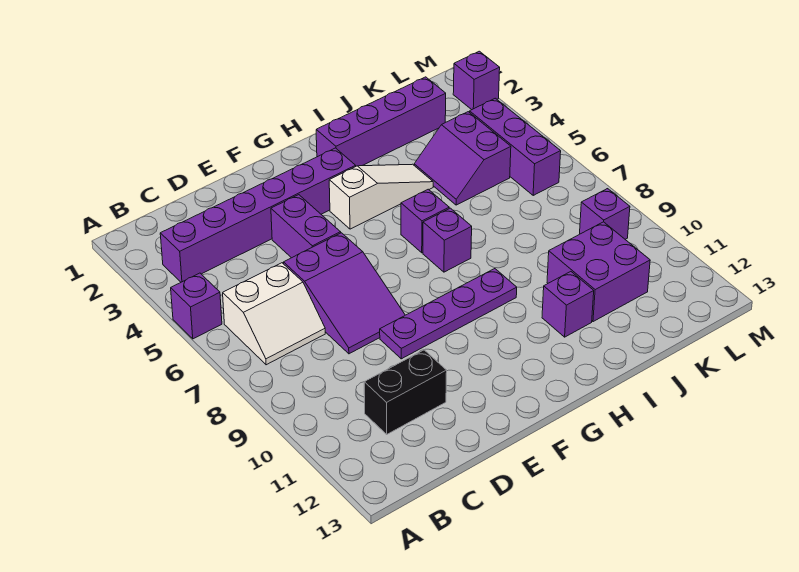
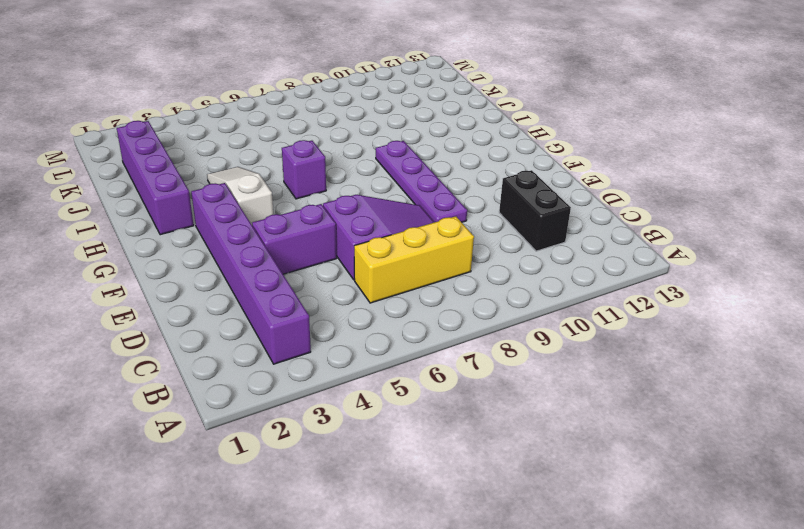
yellow 1x3 brick [354,216,474,303] -> white 2x2 slope [223,263,325,365]
none -> purple 1x1 brick [171,273,222,339]
none -> purple 1x1 brick [423,208,472,272]
none -> purple 1x1 brick [542,272,594,337]

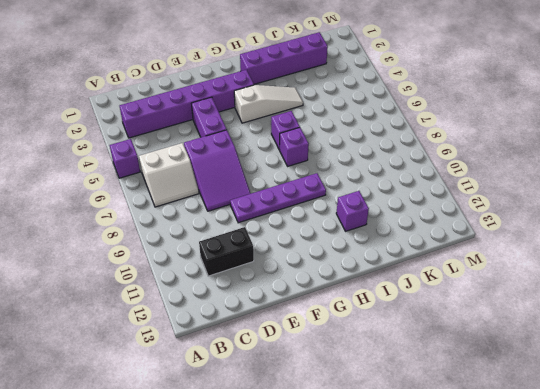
none -> purple 2x2 slope [414,112,511,205]
none -> purple 2x2 brick [547,222,650,322]
none -> purple 1x3 brick [470,98,561,195]

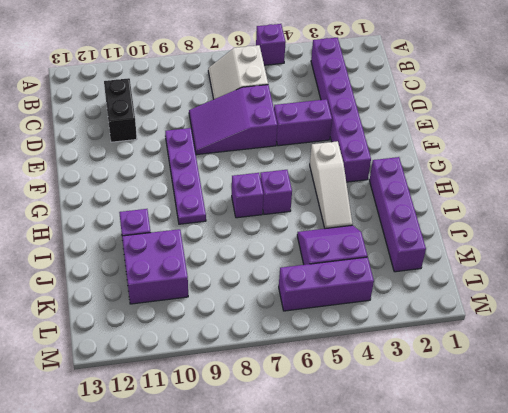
none -> purple 1x1 brick [580,189,630,239]
none -> purple 1x1 brick [453,51,500,110]

